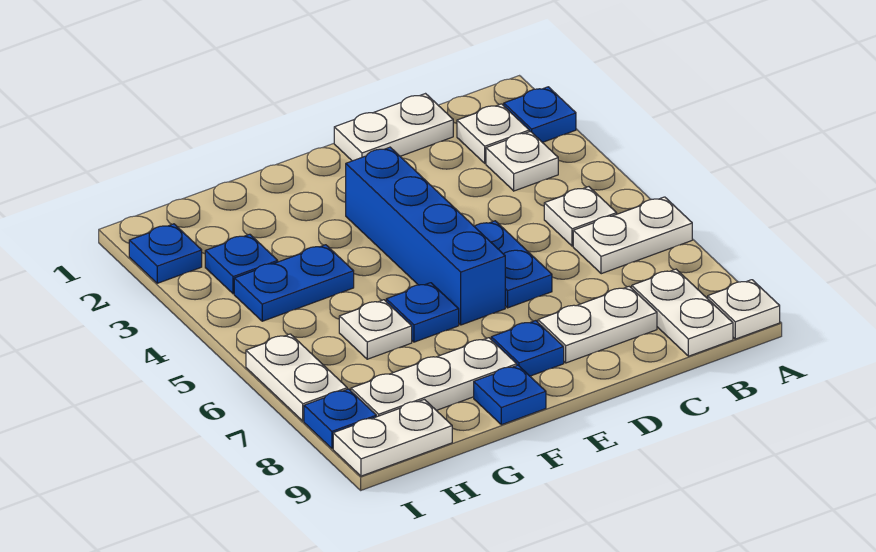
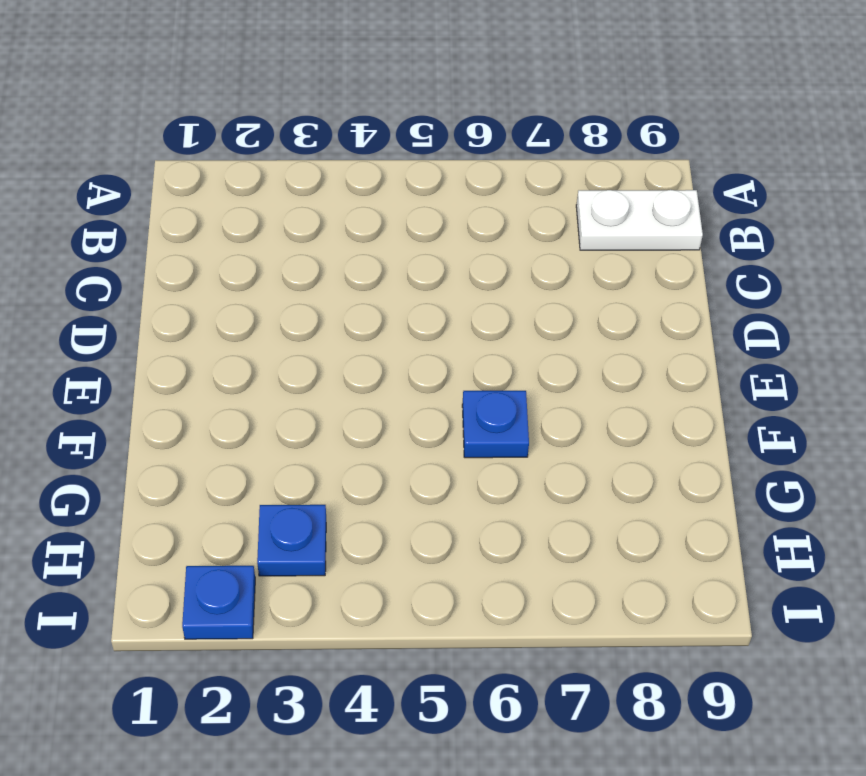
none -> blue 1x1 plate [504,87,576,142]
none -> white 1x2 plate [573,197,692,274]
none -> white 1x1 plate [708,280,780,339]

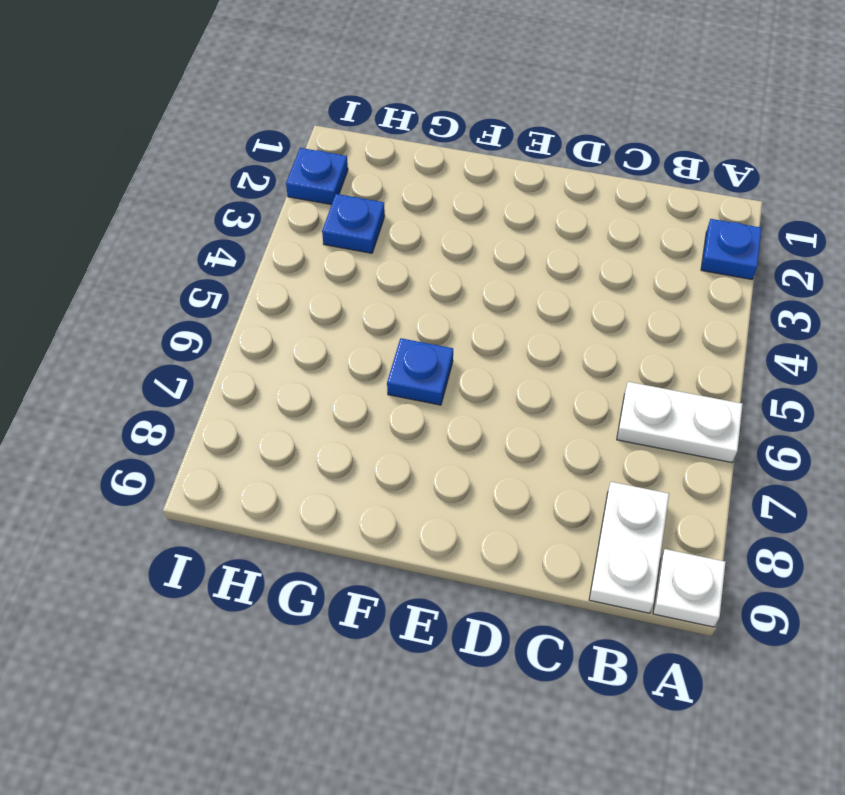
none -> white 1x1 plate [457,104,529,163]
none -> white 1x1 plate [486,132,558,191]
none -> white 1x1 plate [544,187,617,246]

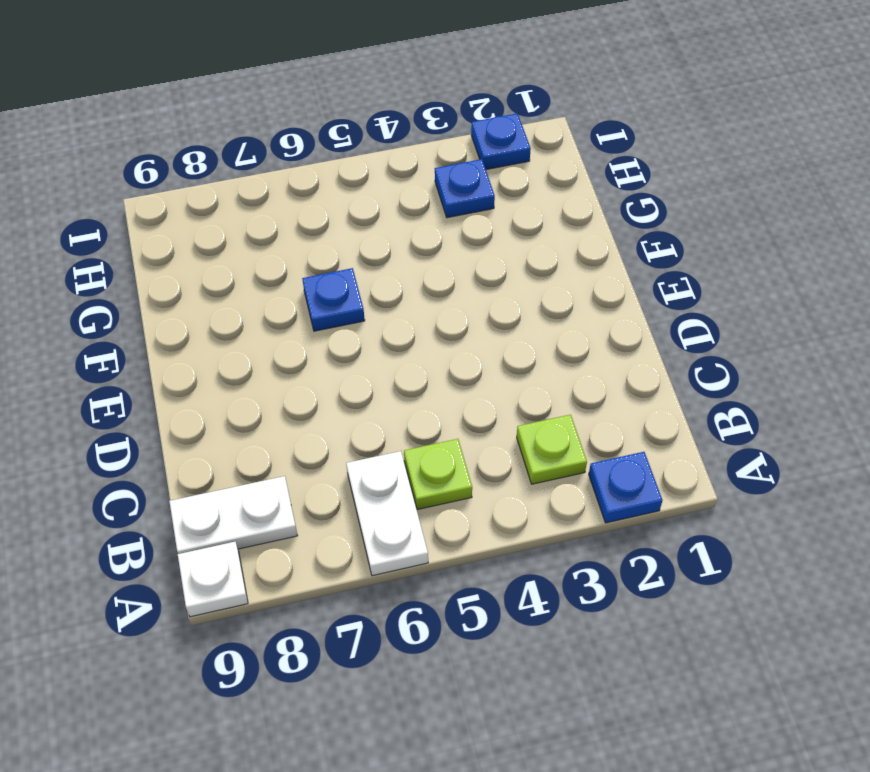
lime 1x1 plate [517,415,587,484] -> white 1x1 plate [486,132,558,191]
lime 1x1 plate [404,439,472,509] -> white 1x1 plate [544,187,617,246]
none -> white 1x1 plate [457,104,529,163]
none -> white 1x2 plate [334,94,453,161]
none -> white 1x2 plate [538,286,657,363]

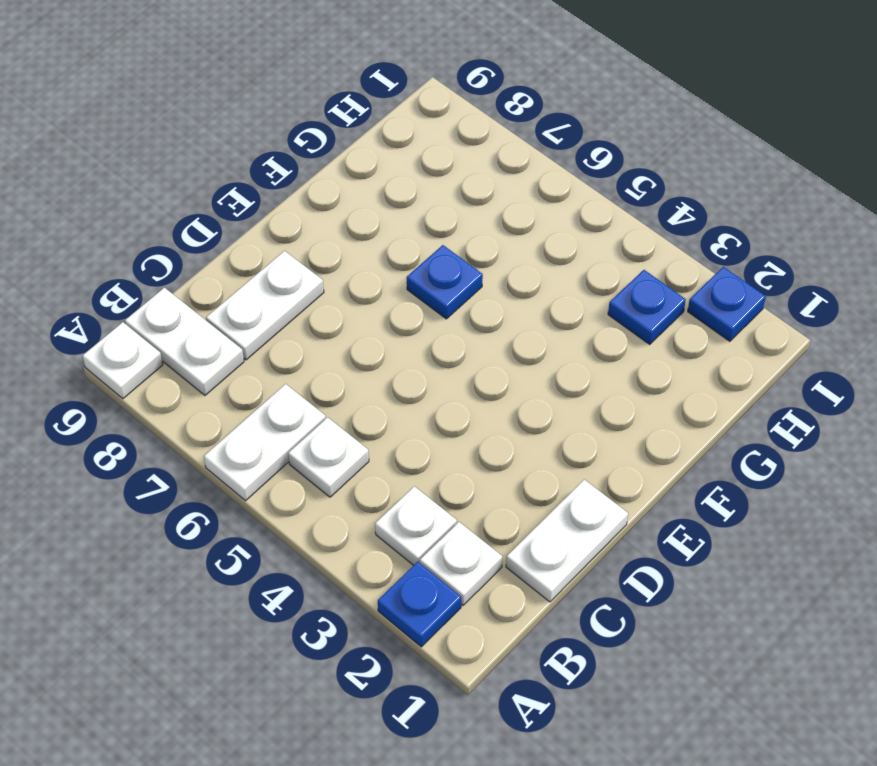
none -> blue 1x2 plate [474,221,552,308]
none -> blue 1x4 brick [346,147,505,325]
none -> blue 1x1 plate [491,321,564,376]

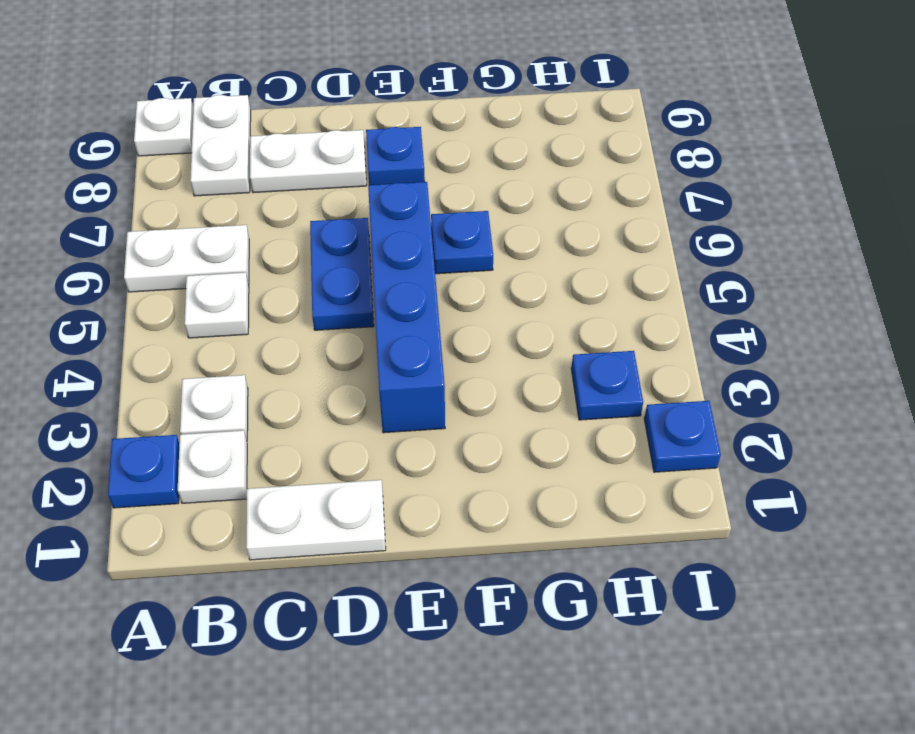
none -> white 1x3 plate [351,338,517,417]
none -> blue 1x1 plate [474,365,546,425]
none -> blue 1x2 plate [234,245,354,321]

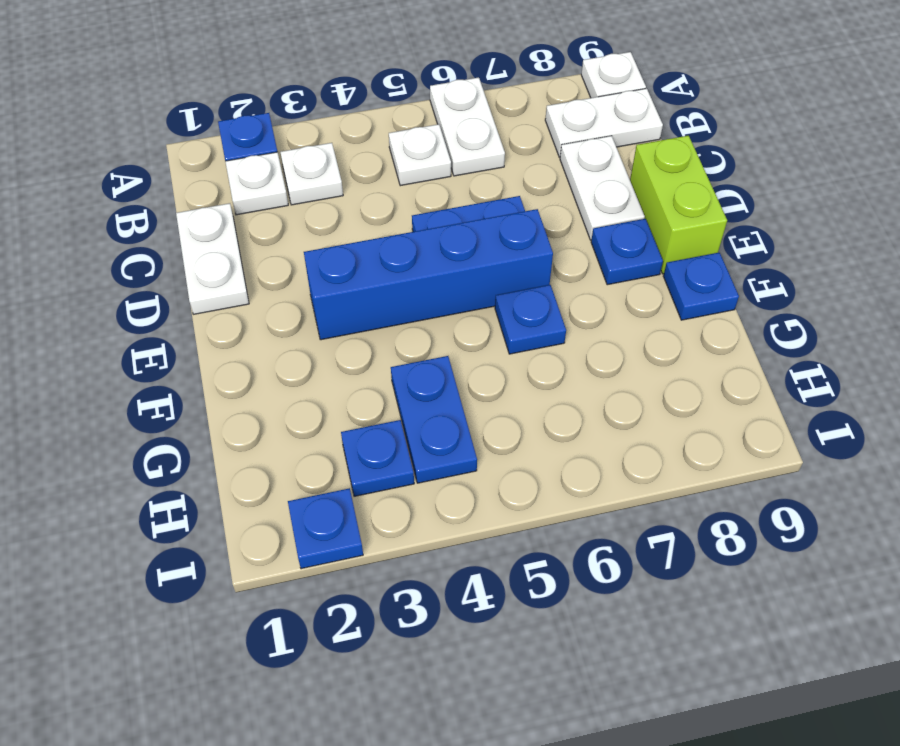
lime 1x2 brick [630,136,727,274] -> none
none -> white 1x3 plate [351,338,517,417]
none -> white 1x1 plate [339,300,412,359]
none -> white 1x2 plate [333,400,452,476]

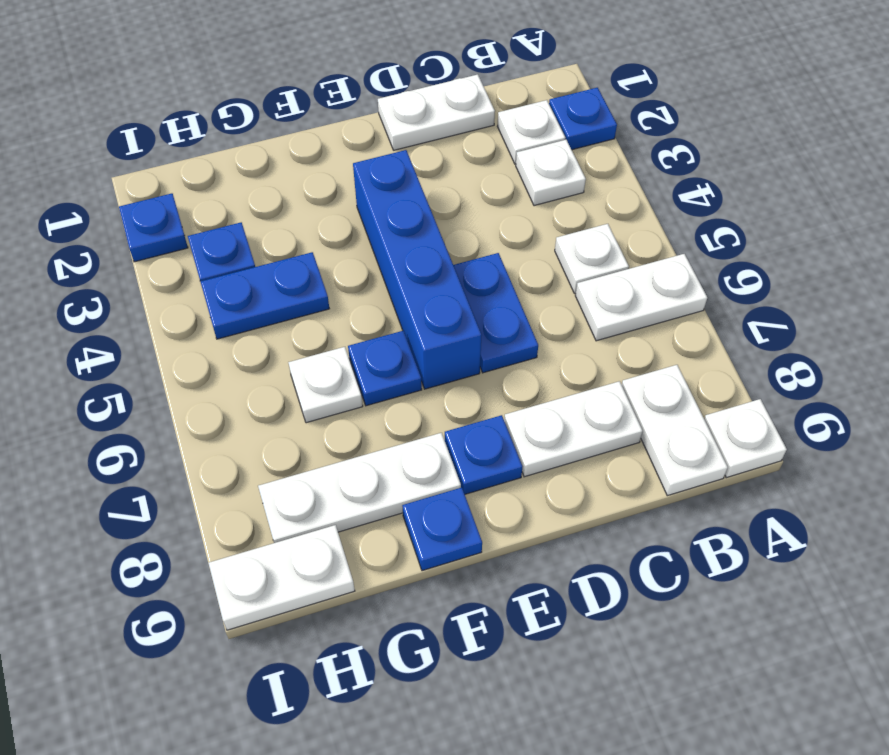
none -> white 1x2 plate [246,334,347,421]
none -> blue 1x1 plate [304,389,376,449]

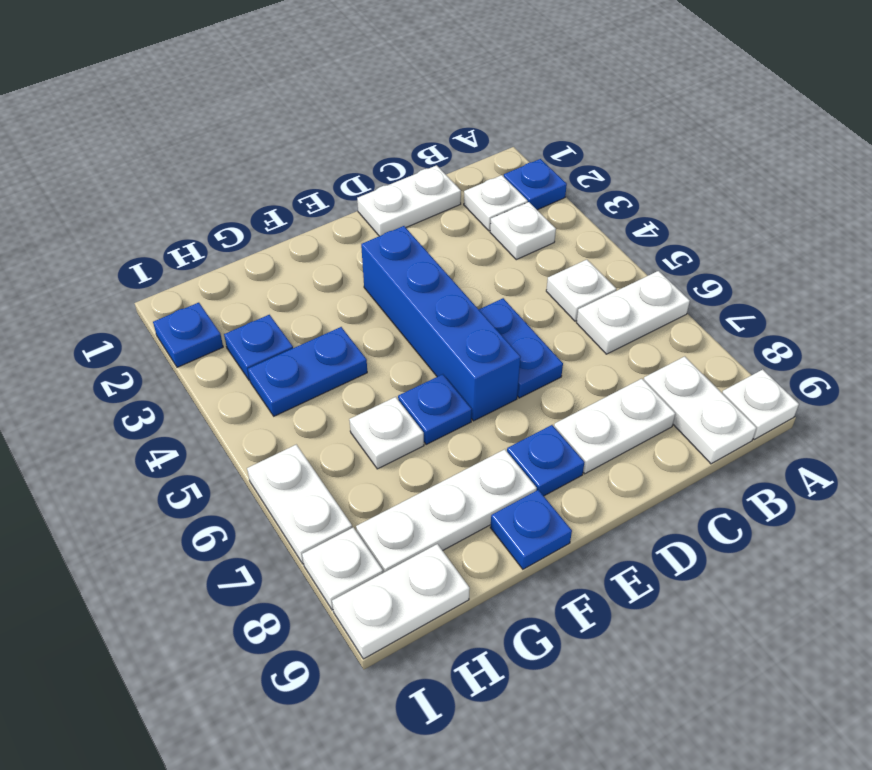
white 1x1 plate [302,527,383,610] -> blue 1x1 plate [304,389,376,449]

